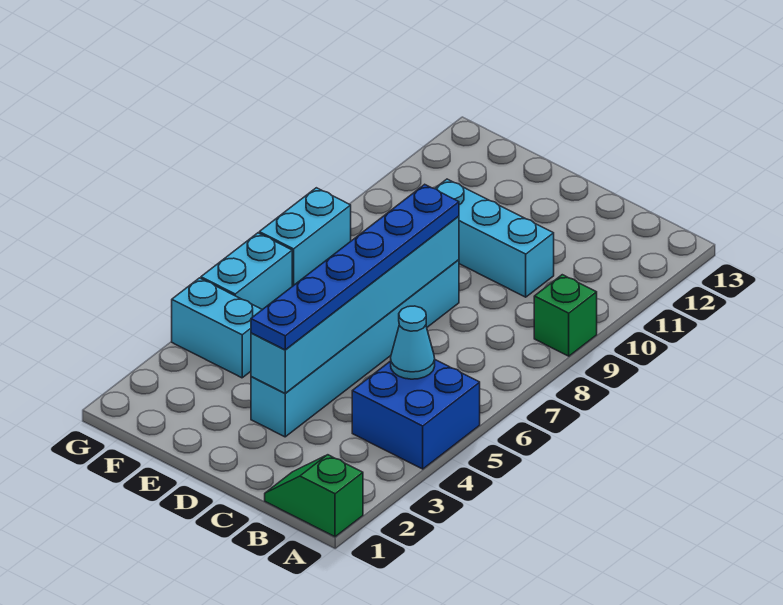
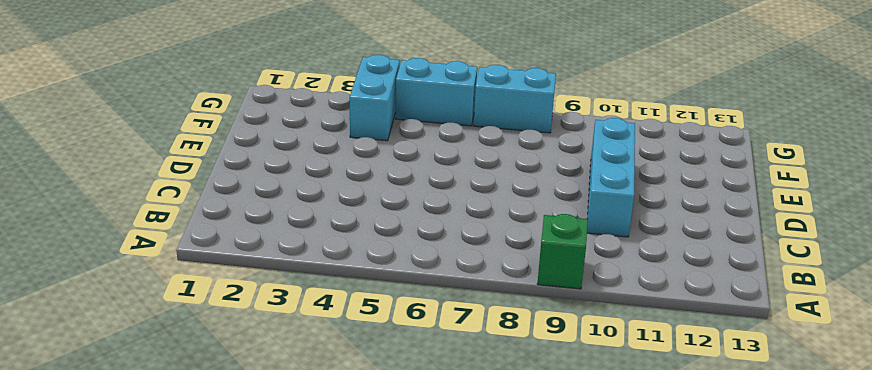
none -> green 1x2 slope [265,455,363,537]
none -> blue 2x2 brick [352,360,480,469]

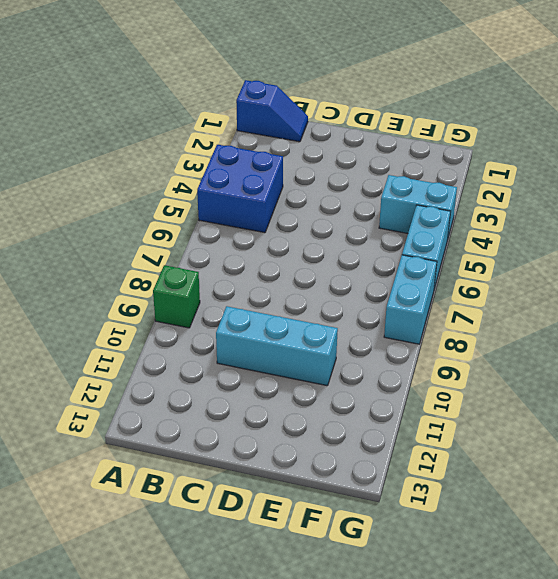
blue 1x2 slope [236,80,308,142] -> green 1x2 slope [265,455,363,537]
none -> cyan 1x6 brick [251,260,459,437]
none -> cyan 1x1 cone [391,306,435,379]

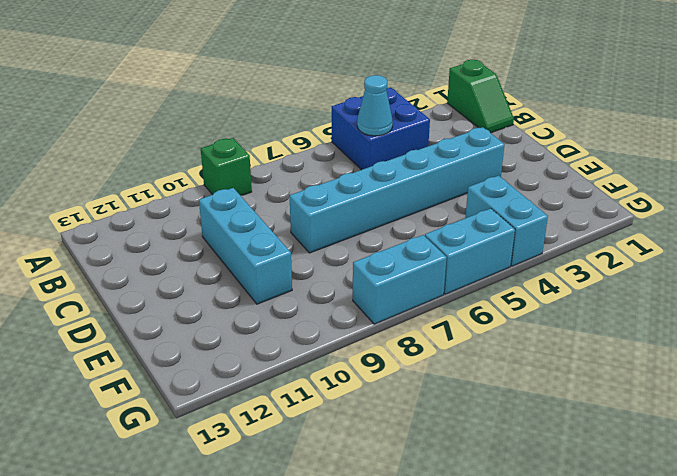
none -> cyan 1x6 brick [251,216,459,393]
none -> blue 1x6 plate [251,184,459,350]

